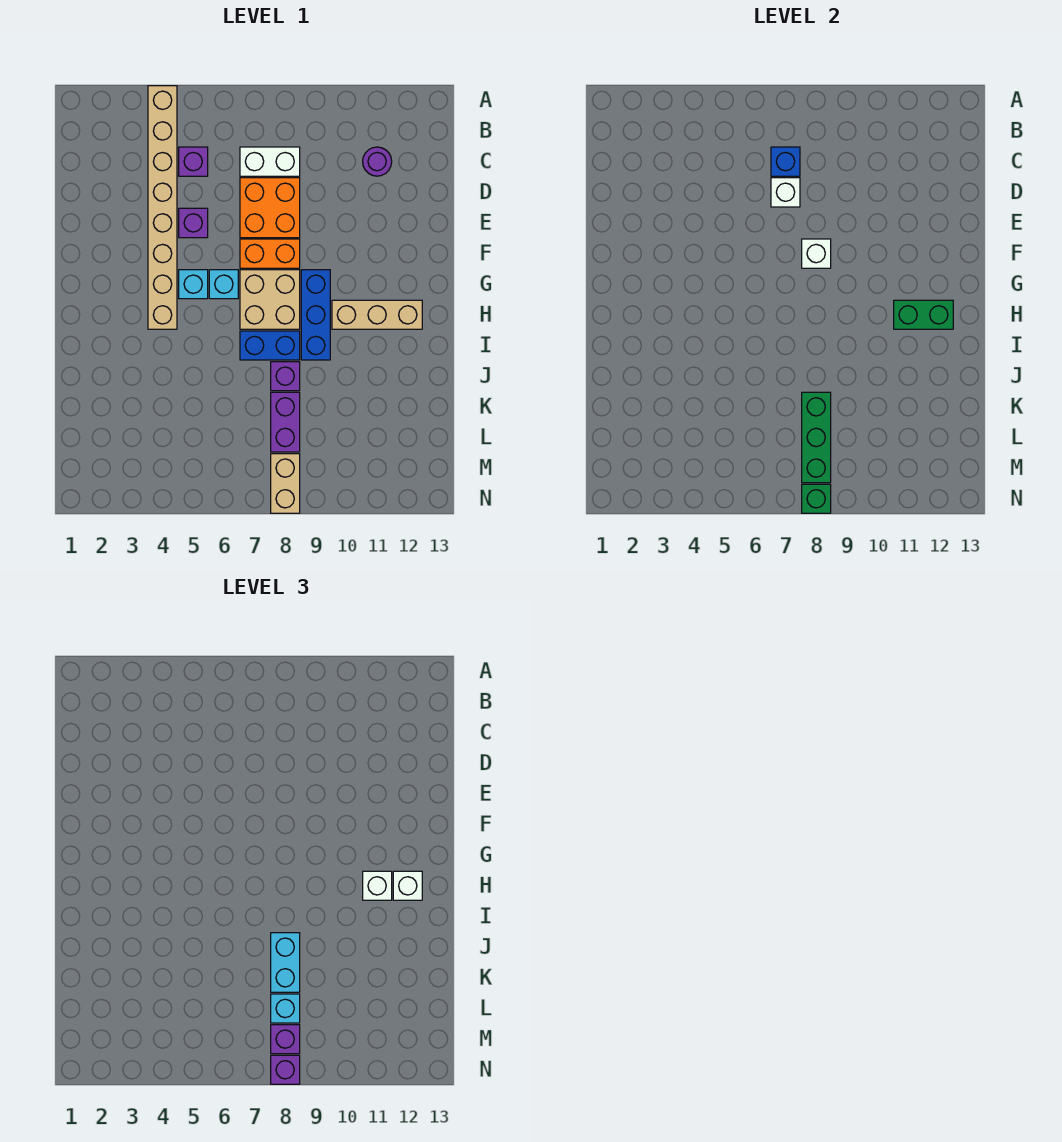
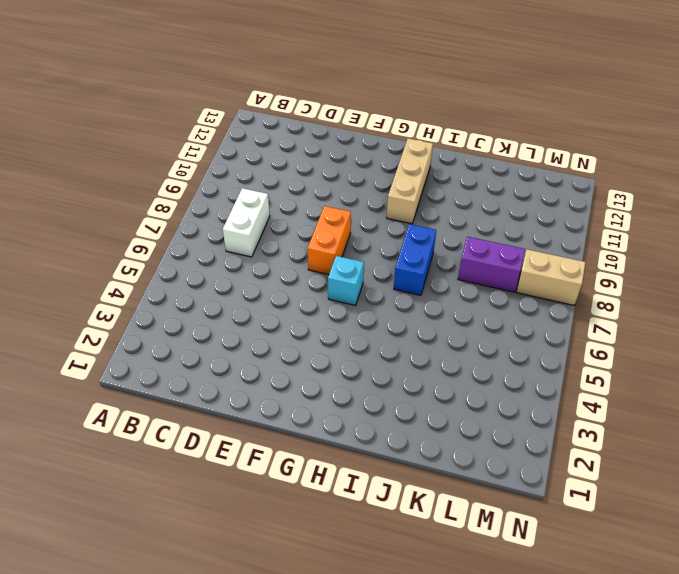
none -> tan 1x8 brick [148,86,177,329]
none -> purple 1x1 brick [179,147,208,176]
none -> purple 1x1 round brick [363,147,392,176]

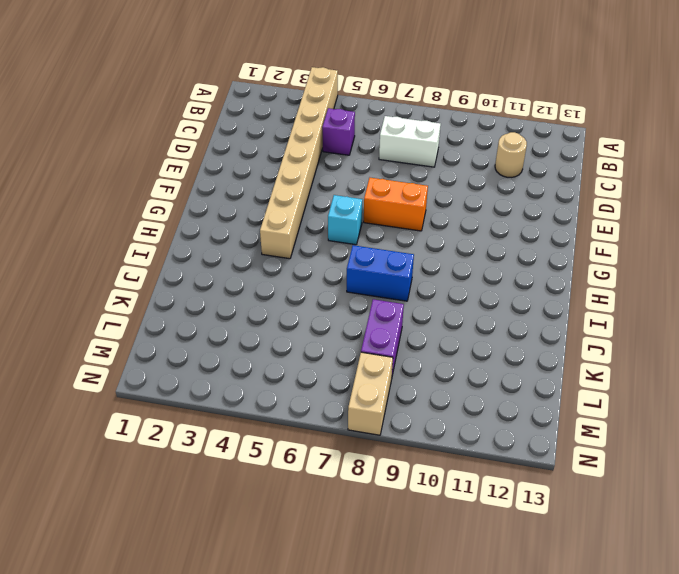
tan 1x1 round brick [495,132,527,177] -> purple 1x1 round brick [363,147,392,176]
none -> orange 2x2 brick [240,178,300,238]
none -> purple 1x1 brick [179,208,208,238]
none -> cyan 1x1 brick [179,270,208,299]

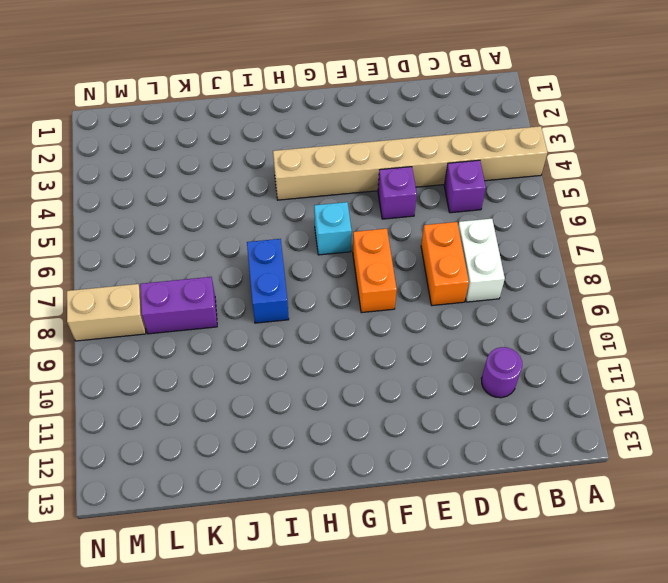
orange 1x2 brick [421,222,469,306] -> orange 2x2 brick [240,178,300,238]
none -> cyan 1x1 brick [179,270,208,299]
none -> tan 2x2 brick [240,270,300,329]
none -> blue 1x3 brick [301,270,330,360]

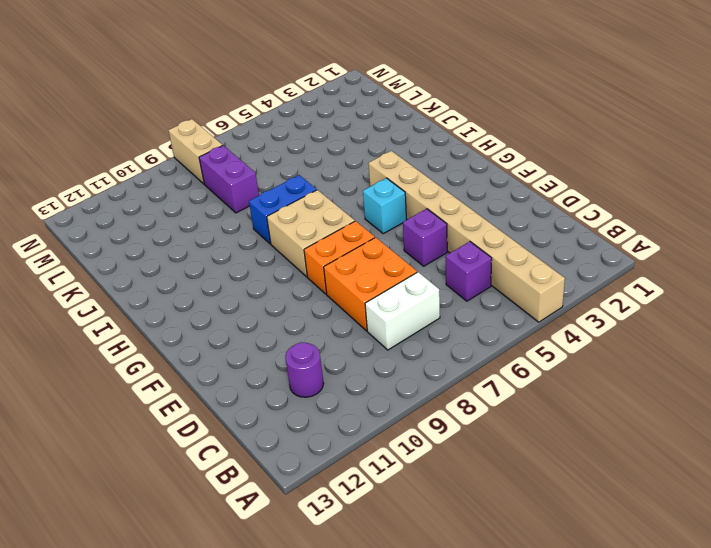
none -> cyan 1x1 brick [209,270,238,299]
none -> blue 1x3 brick [301,270,330,360]
none -> tan 1x3 brick [332,300,422,329]

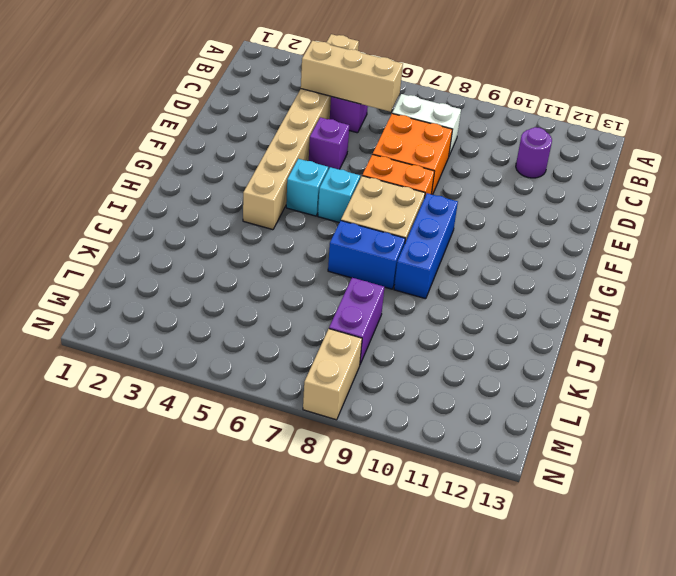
tan 1x3 brick [301,41,403,112] -> tan 1x3 brick moved to [332,300,422,329]
none -> purple 1x1 brick [271,362,300,391]
none -> blue 1x1 brick [771,147,800,176]
none -> white 1x1 brick [771,178,800,207]

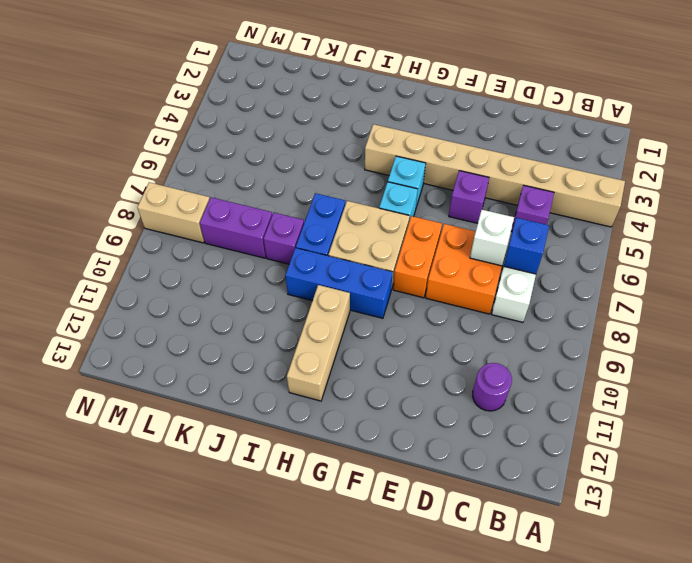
none -> white 1x1 brick [802,239,831,268]
none -> green 1x2 brick [894,300,953,329]
none -> green 1x3 brick [802,392,831,483]

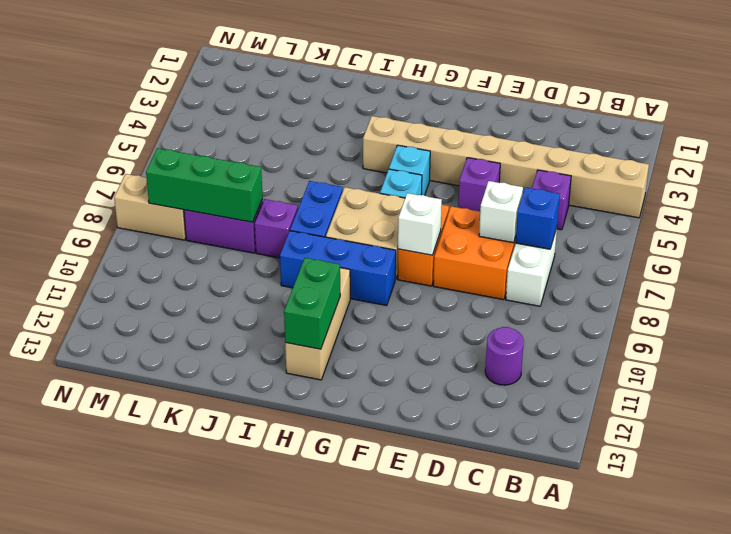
none -> green 1x1 brick [802,484,831,513]
none -> white 1x1 brick [363,871,392,900]
none -> white 1x1 brick [393,871,422,900]

